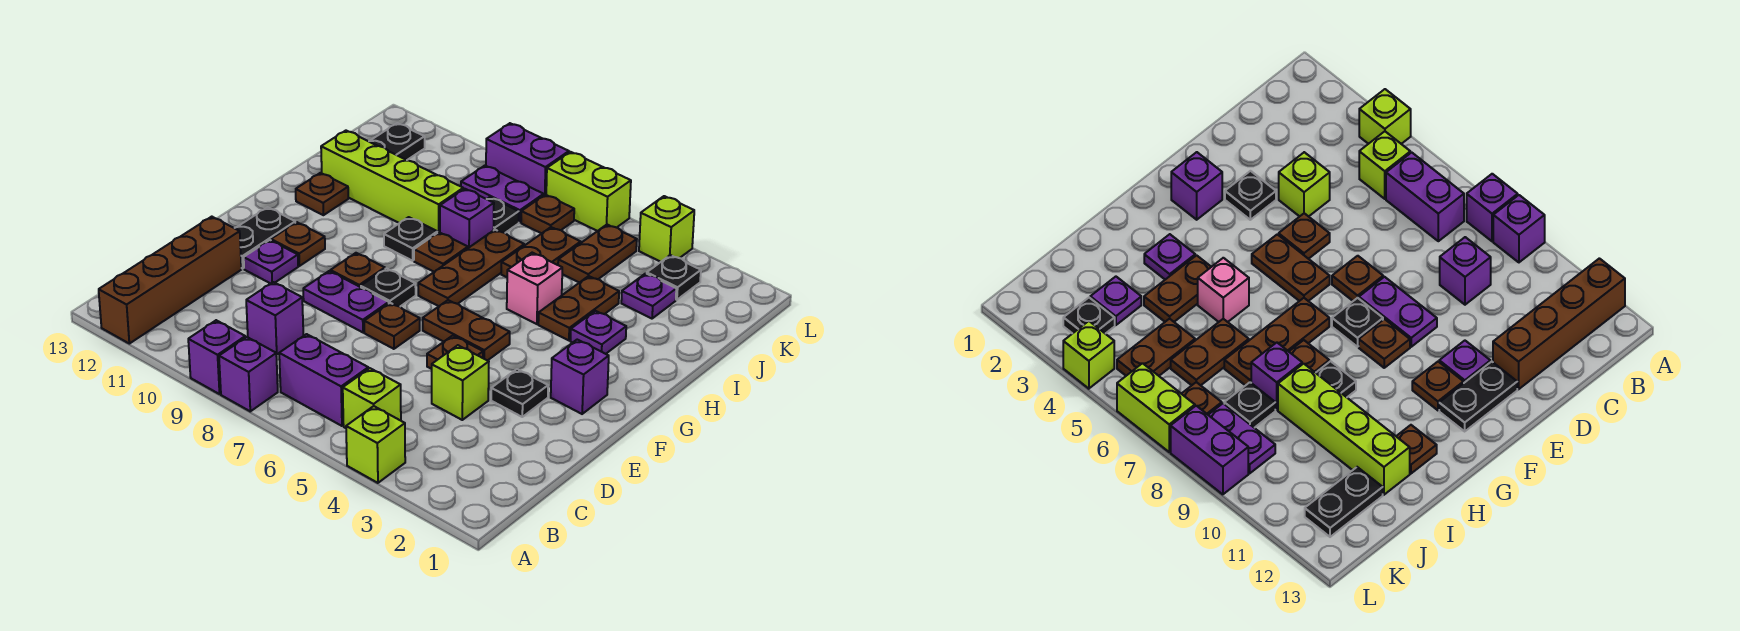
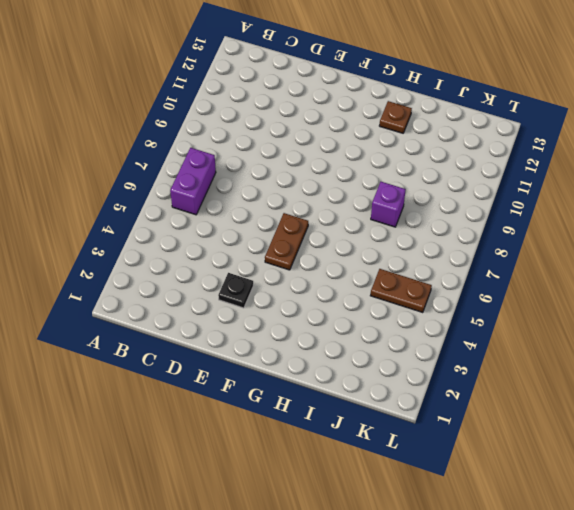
none -> lime 1x1 brick [346,406,405,483]
none -> purple 1x1 brick [219,337,278,411]
none -> purple 1x1 brick [188,320,245,394]
none -> brown 1x4 brick [99,217,241,344]

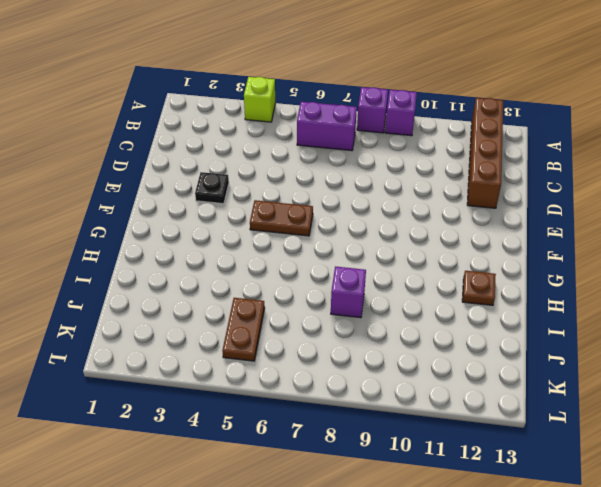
none -> lime 1x1 brick [343,368,401,428]
none -> purple 1x1 brick [246,282,303,354]
none -> lime 1x1 brick [432,345,489,420]
none -> brown 1x1 plate [427,336,483,369]

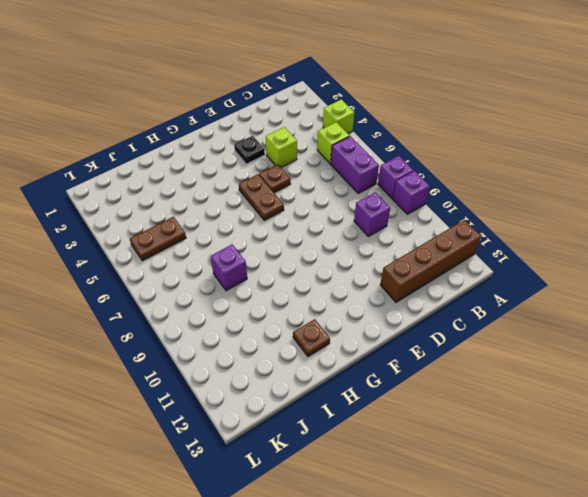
none -> brown 1x1 plate [364,303,420,349]
none -> purple 1x2 plate [303,271,389,332]
none -> purple 1x1 plate [244,240,298,284]
none -> black 1x2 plate [235,207,295,269]

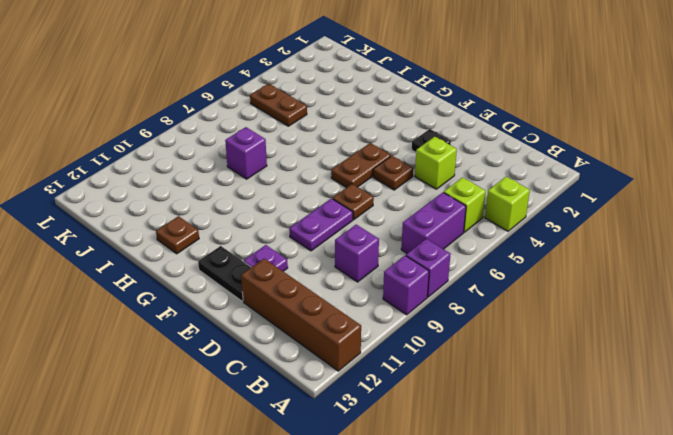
none -> purple 1x1 brick [551,340,609,414]
none -> black 1x1 plate [361,268,416,307]
none -> brown 1x1 plate [330,253,385,287]
none -> brown 1x1 plate [271,222,325,266]

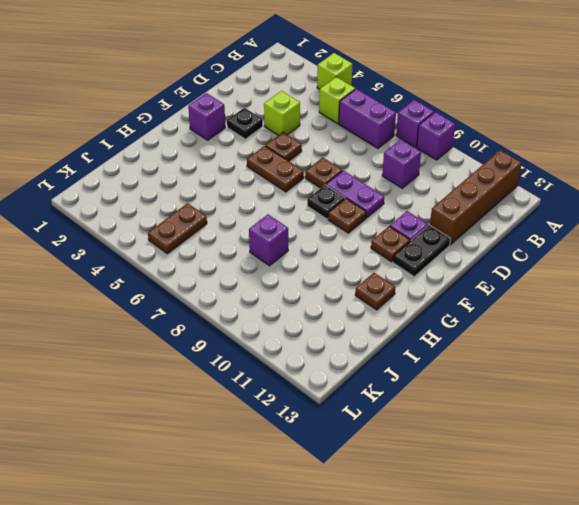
none -> brown 1x3 plate [418,230,524,306]
none -> purple 1x1 plate [571,311,626,354]
none -> brown 1x2 plate [538,276,619,340]
none -> pink 1x1 brick [507,253,562,324]

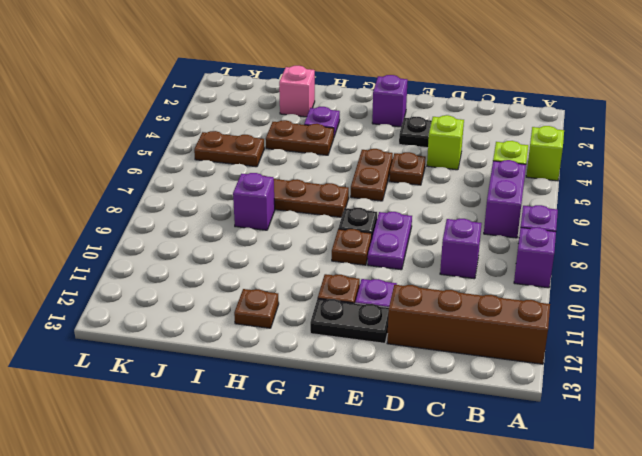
pink 1x1 brick [279,66,315,117] -> pink 1x1 brick moved to [507,253,562,324]
none -> brown 1x1 plate [364,303,420,349]
none -> brown 1x1 plate [414,232,468,272]
none -> black 1x1 plate [384,217,437,261]
none -> brown 1x2 plate [501,227,581,277]

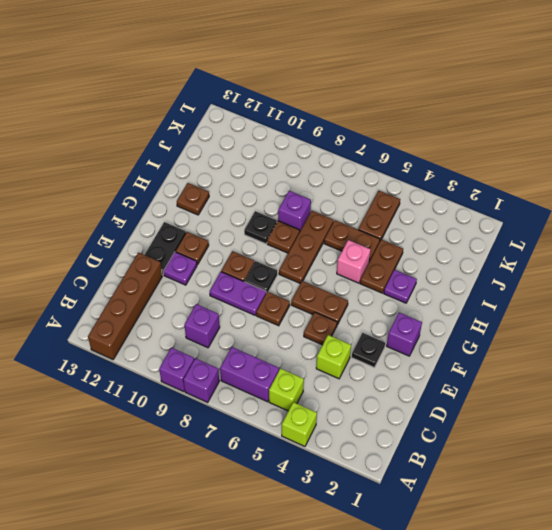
brown 1x2 plate [324,220,380,262] -> brown 1x2 plate turned to [501,227,581,277]
none -> lime 1x4 brick [321,131,463,233]
none -> purple 1x1 plate [621,273,676,319]
none -> black 1x1 plate [487,197,519,233]
none -> black 1x2 plate [369,123,425,160]

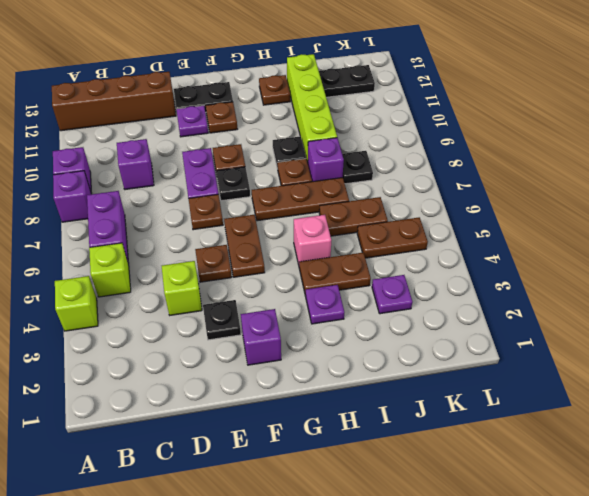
none -> black 1x1 plate [647,255,701,300]
none -> brown 1x1 plate [521,195,574,233]
none -> purple 1x2 plate [461,166,544,222]
none -> lime 1x1 brick [639,196,694,262]

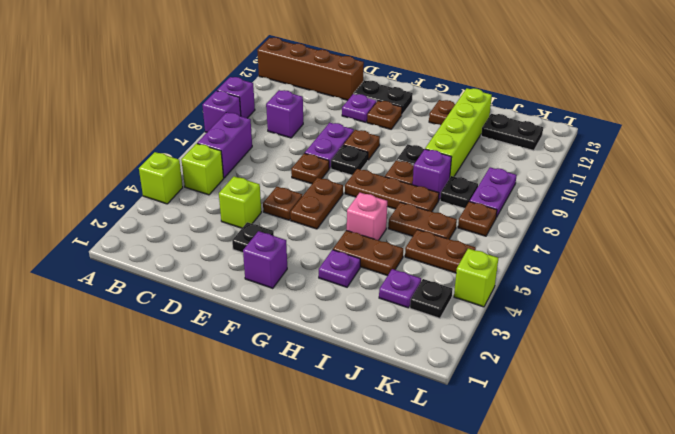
none -> lime 1x2 brick [546,152,631,231]
none -> purple 1x2 brick [486,123,569,195]

